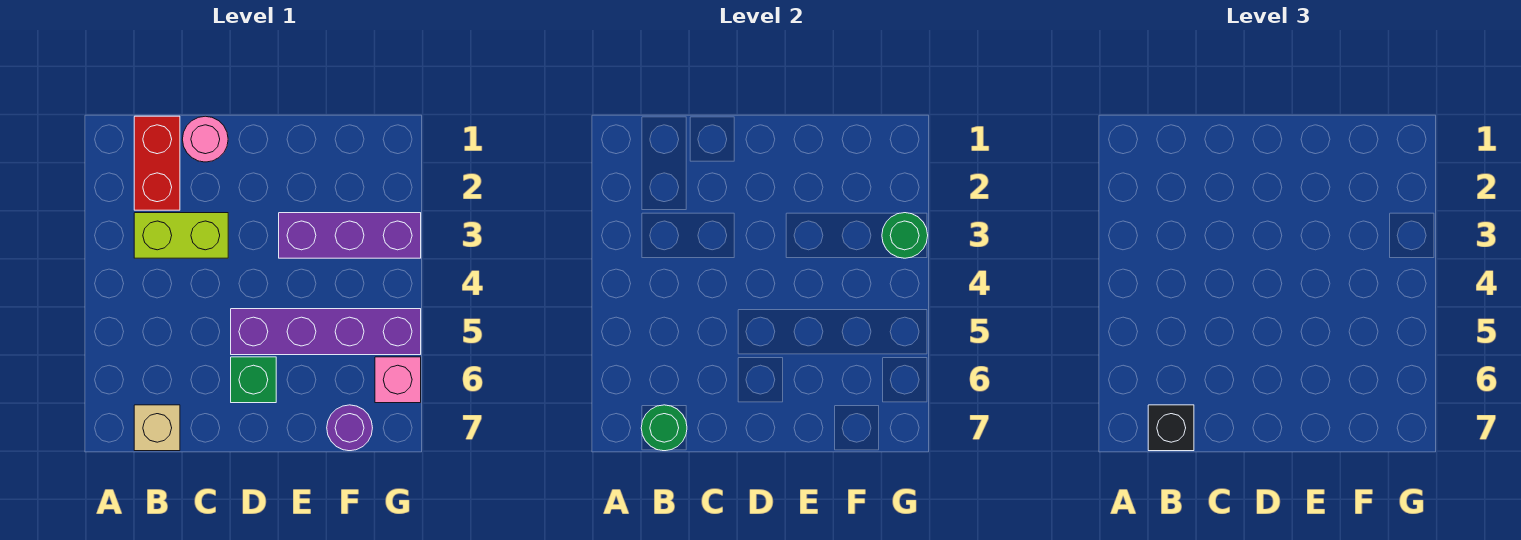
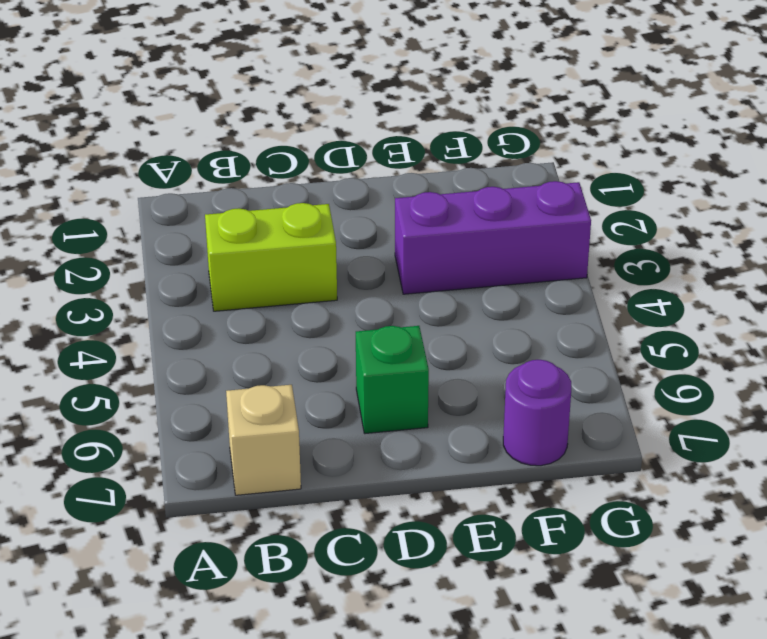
none -> red 1x2 brick [134,116,180,210]
none -> pink 1x1 round brick [182,116,228,162]
none -> purple 1x4 brick [231,309,421,355]

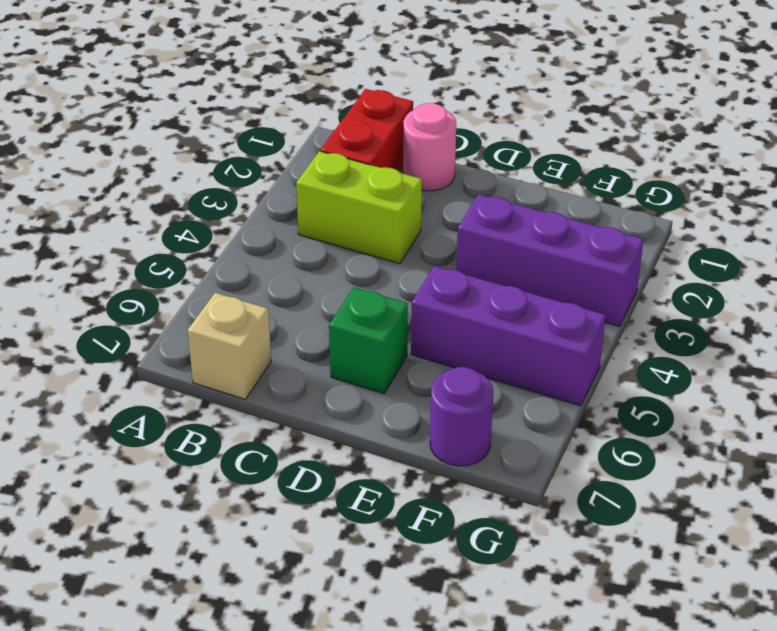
purple 1x3 brick [411,266,606,406] -> purple 1x4 brick [231,309,421,355]
none -> pink 1x1 brick [375,357,421,403]
none -> green 1x1 round brick [641,405,687,451]
none -> green 1x1 round brick [882,213,928,258]

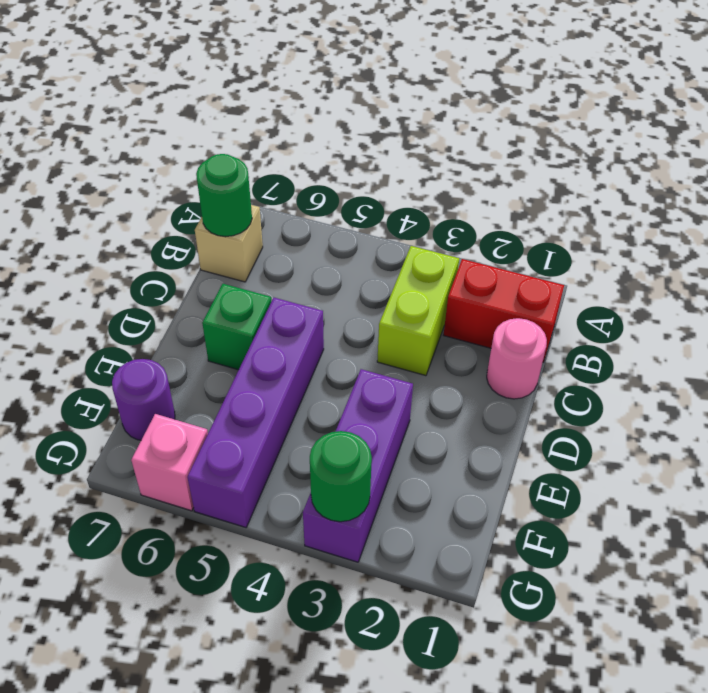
none -> black 1x1 brick [1148,405,1194,451]

